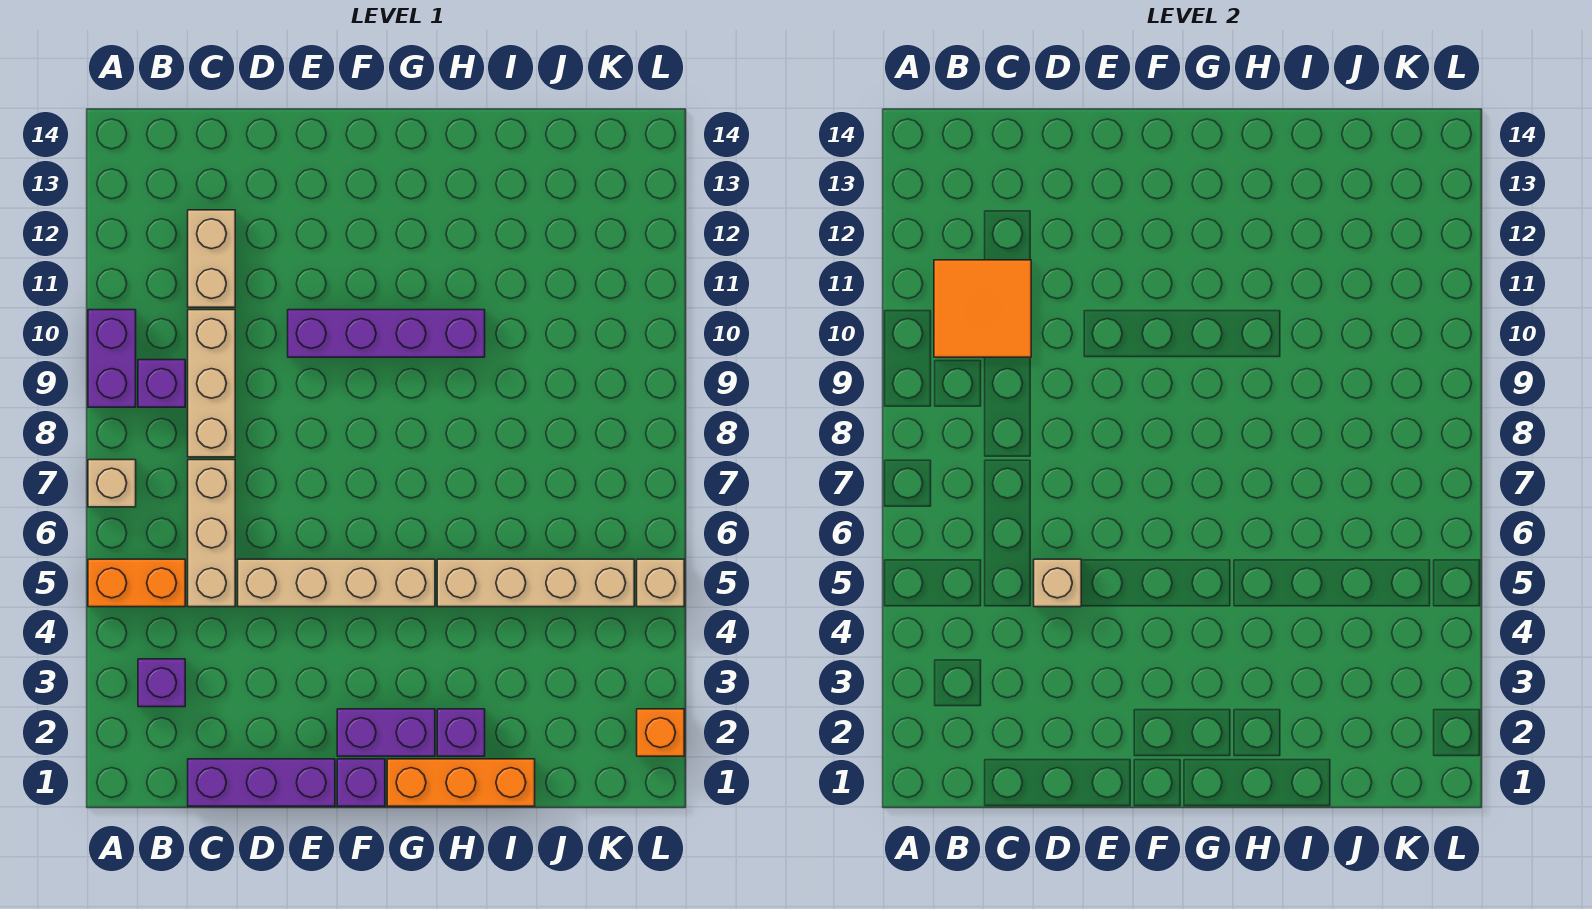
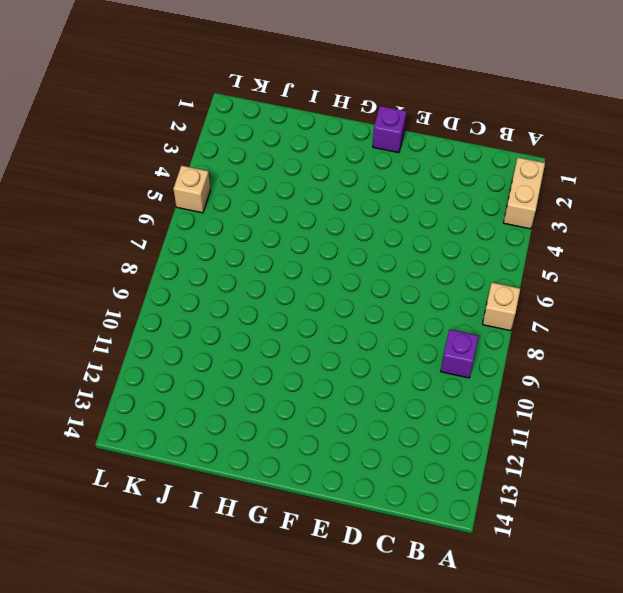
tan 1x2 brick [504,158,545,229] -> tan 1x2 brick moved to [188,210,235,307]
none -> orange 1x2 brick [88,559,185,607]
none -> purple 1x2 brick [88,310,136,407]
none -> purple 1x1 brick [138,659,185,707]

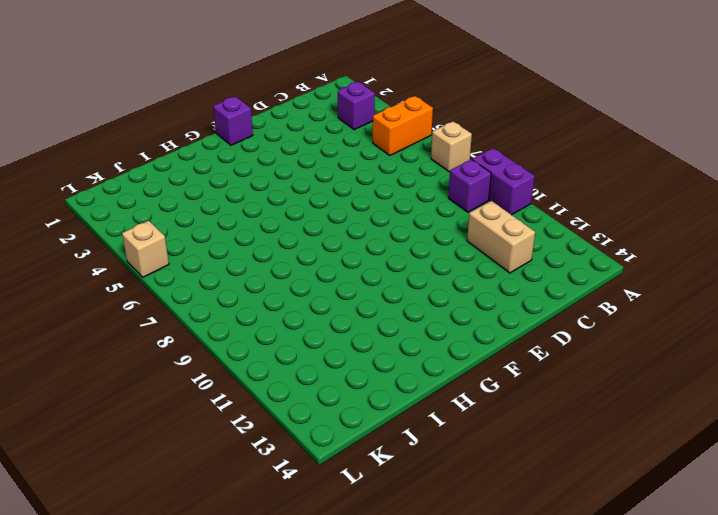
none -> purple 1x3 brick [188,759,335,806]
none -> tan 1x3 brick [188,460,235,607]
none -> tan 1x3 brick [188,310,235,457]

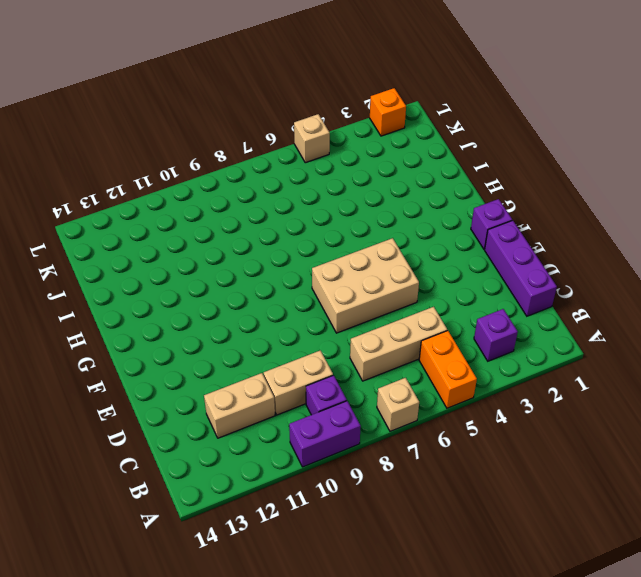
tan 1x2 brick [264,351,333,415] -> tan 1x3 brick [188,310,235,457]
tan 2x3 brick [312,238,419,333] -> tan 1x4 brick [238,559,435,607]
none -> purple 1x4 brick [288,310,485,357]
none -> purple 1x2 brick [337,709,435,756]
none -> orange 1x3 brick [387,759,535,806]

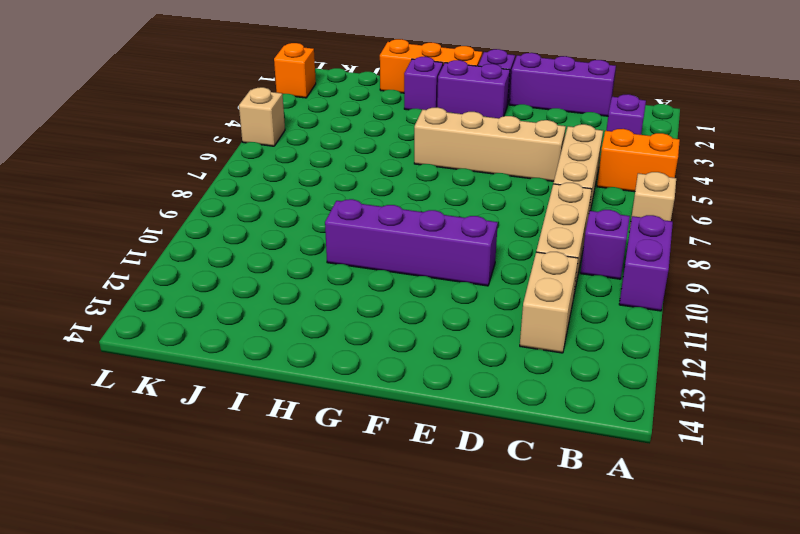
none -> tan 1x4 brick [437,559,634,607]
none -> orange 2x2 tile [934,260,1031,357]
none -> tan 1x1 brick [1034,559,1081,607]

